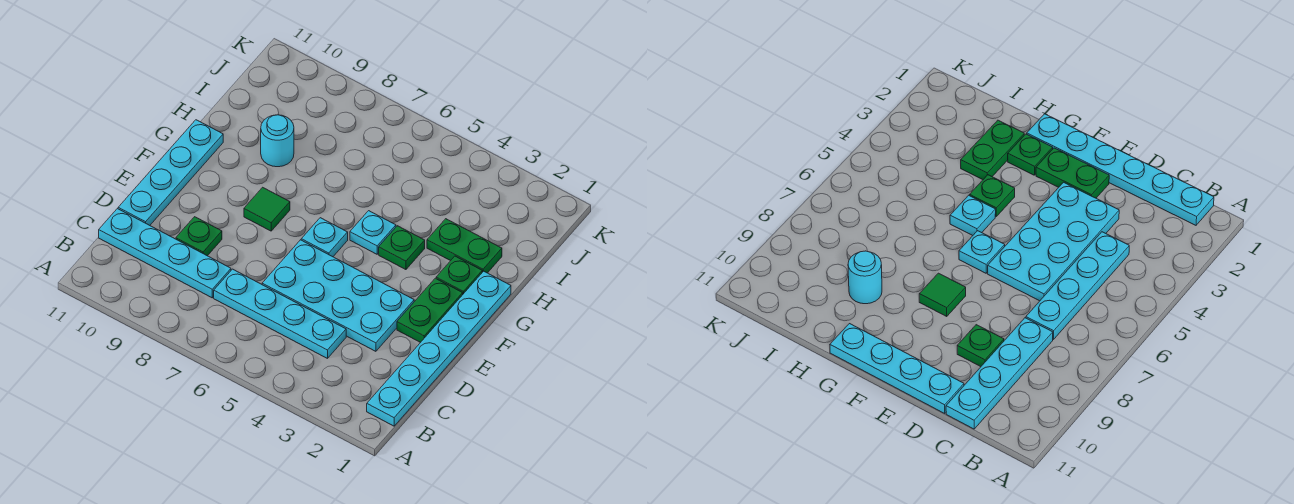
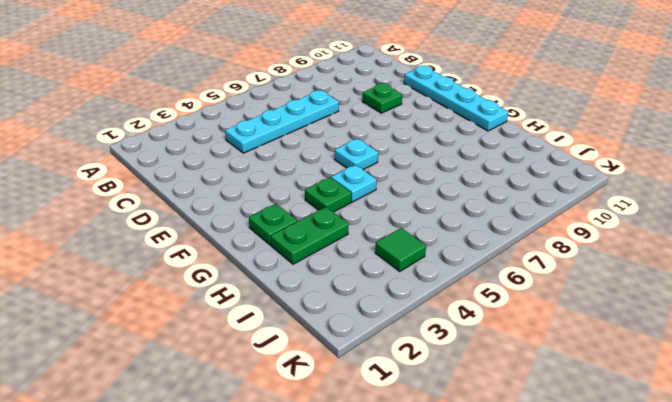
green 1x1 tile [375,228,426,271] -> green 1x1 tile moved to [244,187,290,231]
none -> cyan 1x6 plate [367,271,511,426]
none -> cyan 1x4 plate [99,209,231,298]
none -> cyan 2x4 plate [262,240,414,351]

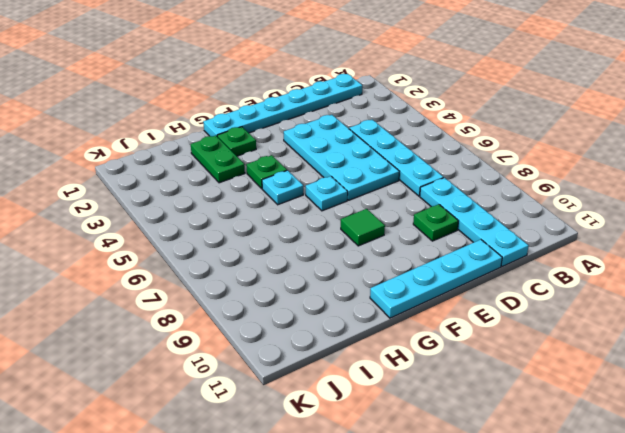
none -> green 1x2 plate [397,278,463,343]
none -> cyan 1x1 round brick [261,115,294,167]

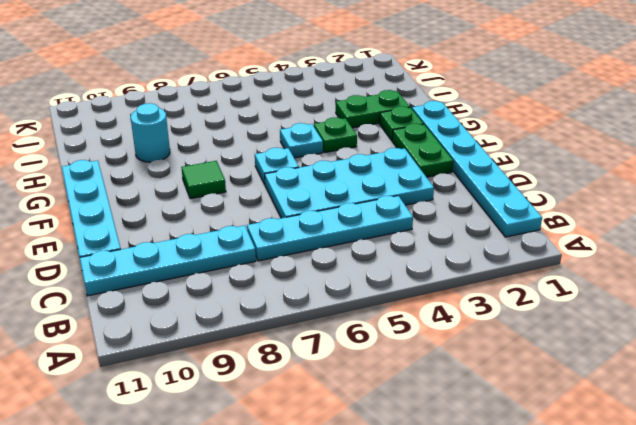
none -> green 1x1 plate [176,217,222,256]

